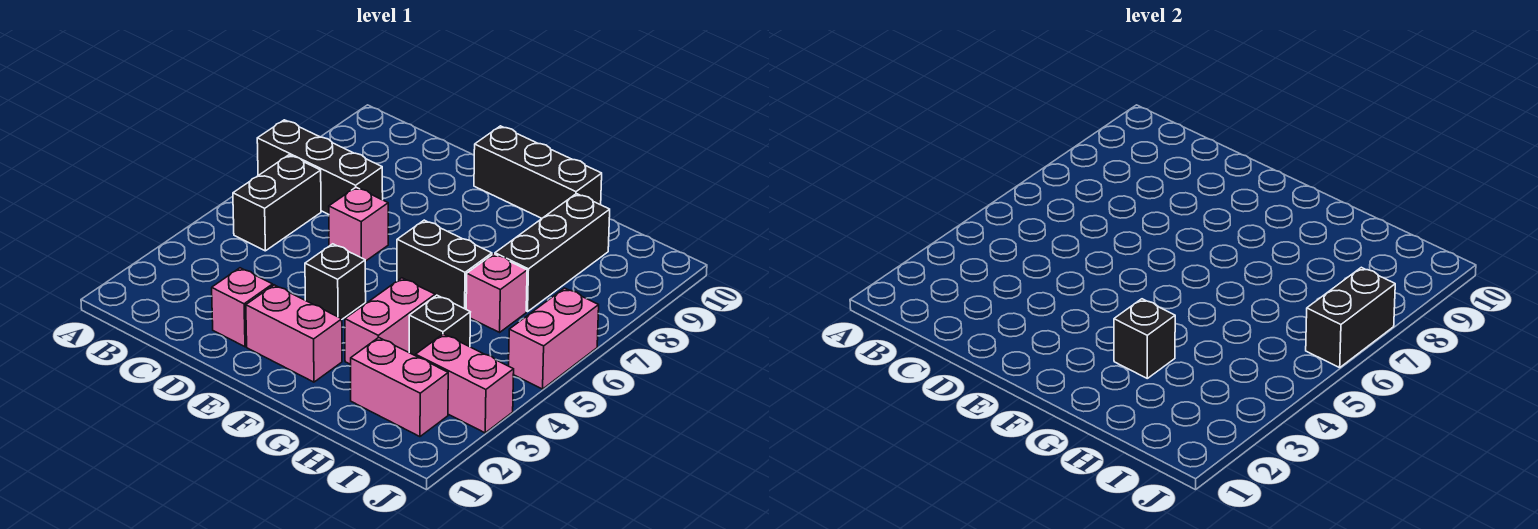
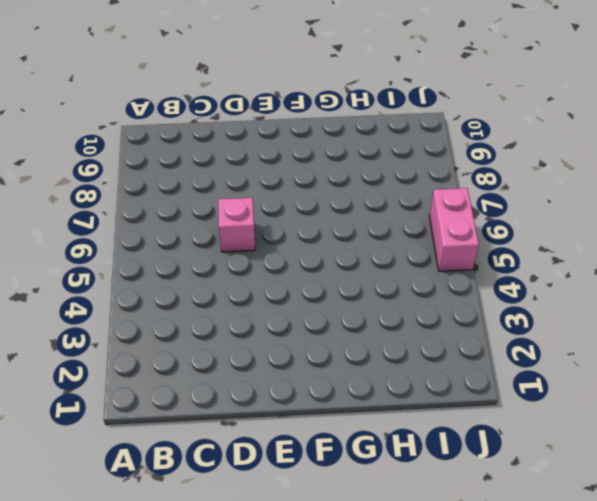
none -> black 1x3 brick [257,120,383,214]
none -> black 1x2 brick [233,155,321,251]
none -> pink 1x1 brick [212,268,273,347]

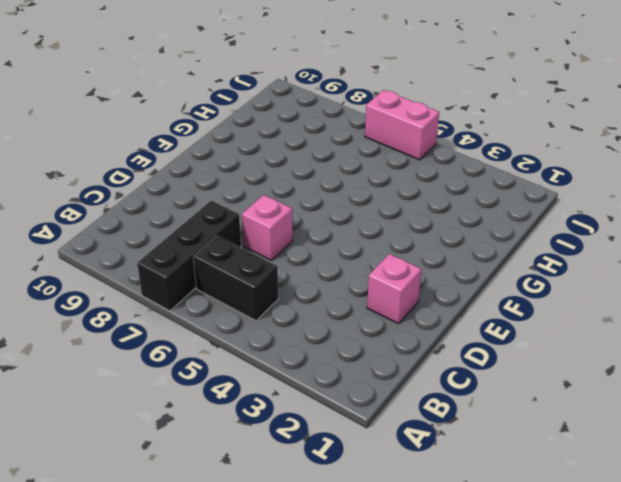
none -> pink 1x2 brick [246,285,342,382]
none -> black 1x1 brick [305,244,366,319]
none -> black 1x3 brick [474,126,602,218]

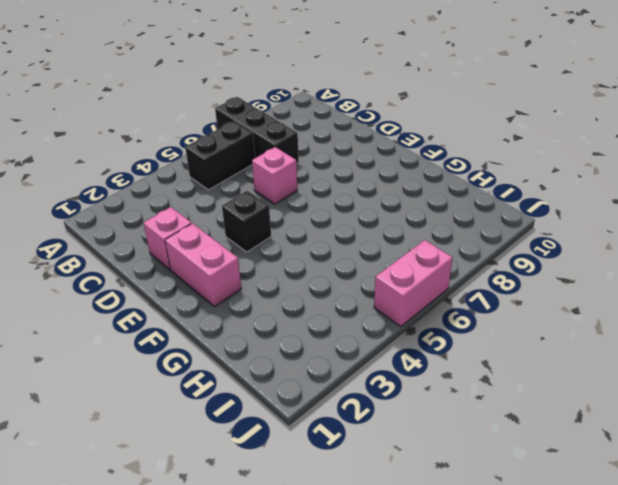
none -> black 1x3 brick [474,126,602,218]
none -> black 1x2 brick [397,220,492,309]
none -> pink 1x2 brick [345,278,435,365]

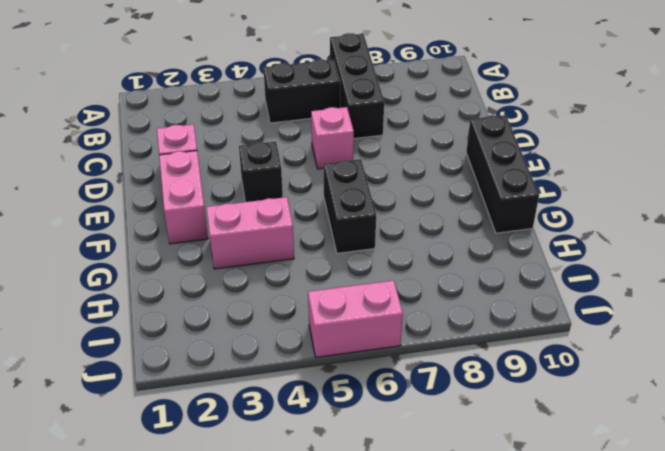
none -> pink 1x2 brick [351,337,448,437]
none -> black 1x1 brick [409,295,470,356]
none -> pink 1x1 brick [466,254,527,332]

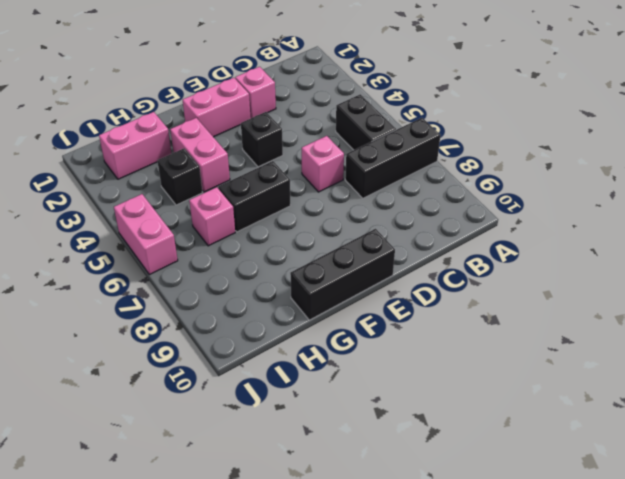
none -> black 1x3 brick [495,194,610,312]
none -> pink 1x2 brick [416,334,514,433]
none -> black 1x1 brick [1114,299,1175,378]

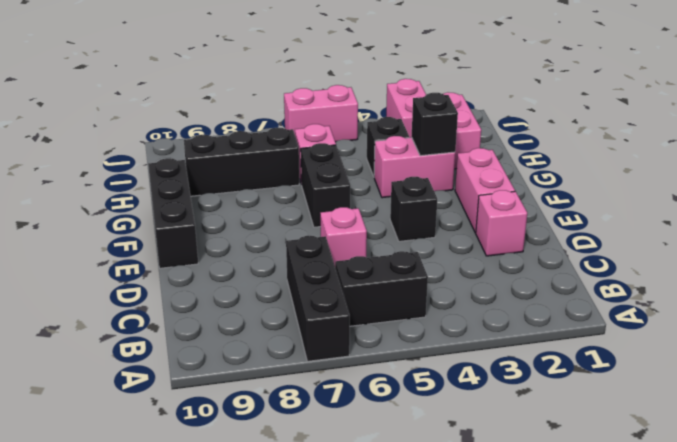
none -> black 1x2 brick [1306,267,1395,368]

